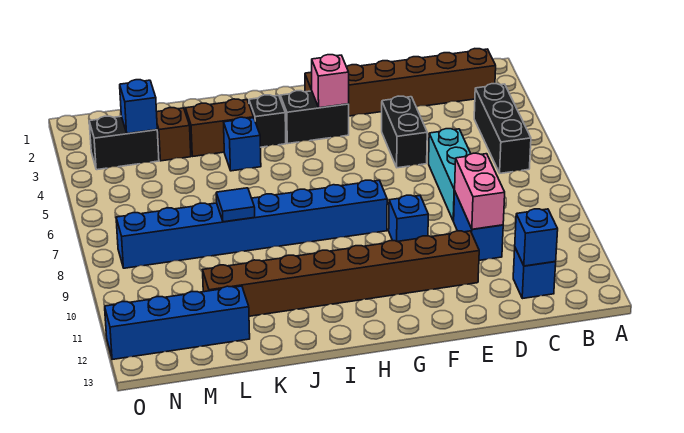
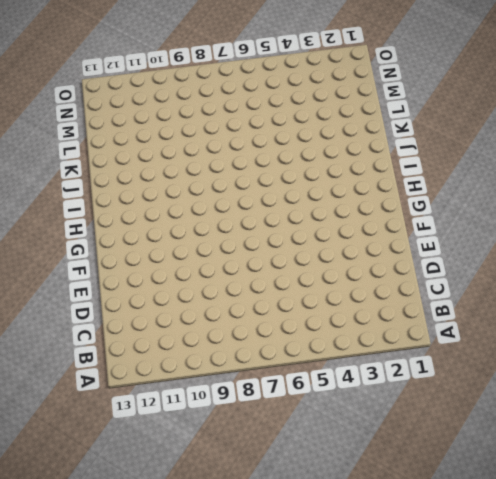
none -> brown 1x6 brick [305,49,496,116]
none -> black 1x3 brick [474,84,531,173]
none -> blue 1x1 brick [513,248,556,299]

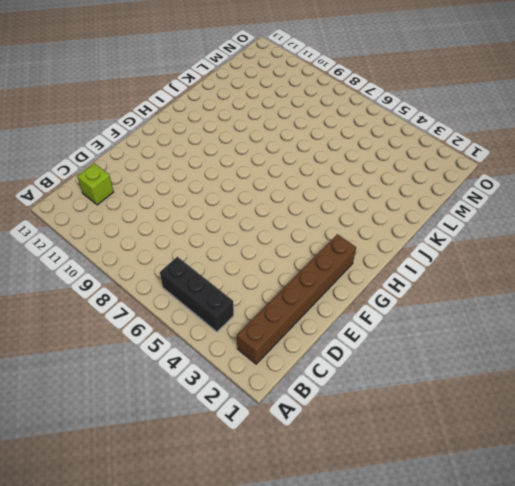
lime 1x1 brick [77,163,114,205] -> blue 1x1 brick [513,248,556,299]
none -> cyan 1x3 brick [429,129,471,221]
none -> blue 1x2 brick [454,193,503,260]
none -> black 1x2 brick [382,96,427,168]

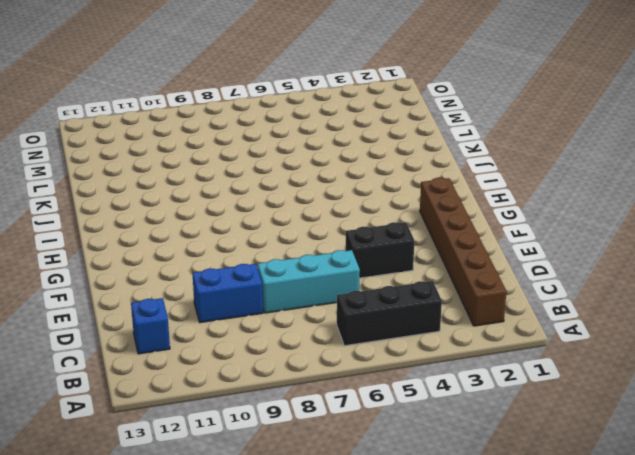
none -> brown 1x8 brick [203,231,479,316]
none -> blue 1x1 brick [389,195,428,242]
none -> black 1x2 brick [280,91,349,144]

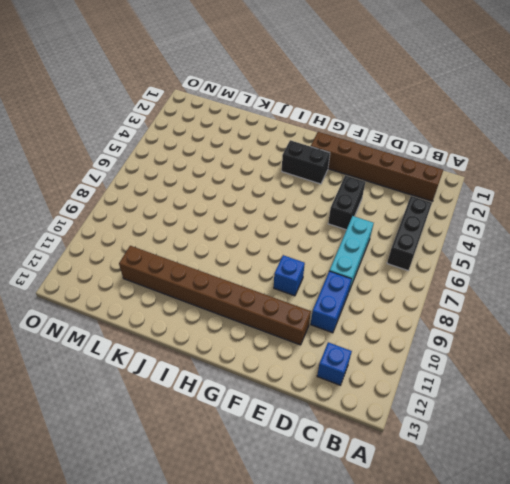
none -> blue 1x8 brick [116,180,387,268]
none -> black 1x1 brick [249,95,286,147]
none -> brown 1x2 brick [185,99,254,156]

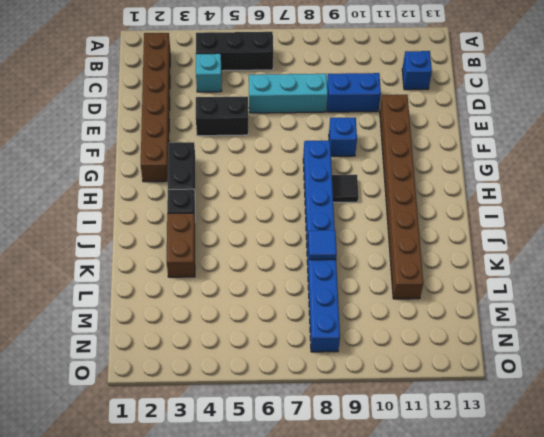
cyan 1x1 brick [196,53,222,92] -> none
black 1x1 tile [332,175,359,202] -> none
none -> blue 1x1 brick [224,117,261,171]
none -> brown 1x1 brick [157,108,191,161]
none -> blue 1x4 brick [105,286,250,360]

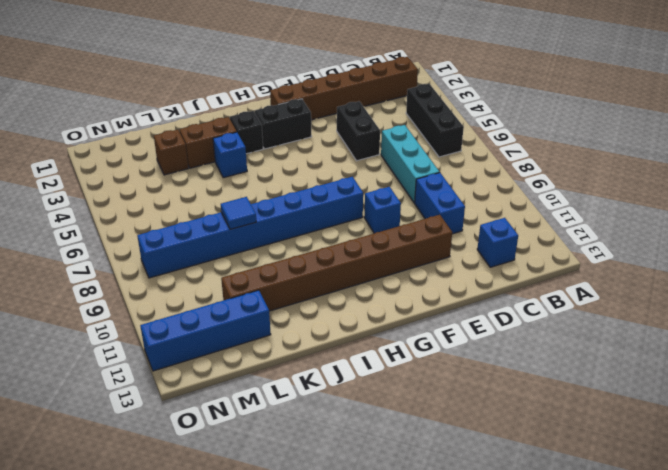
none -> black 1x2 brick [89,116,159,170]
none -> blue 1x1 brick [515,209,558,266]
none -> pink 1x2 brick [455,153,505,229]

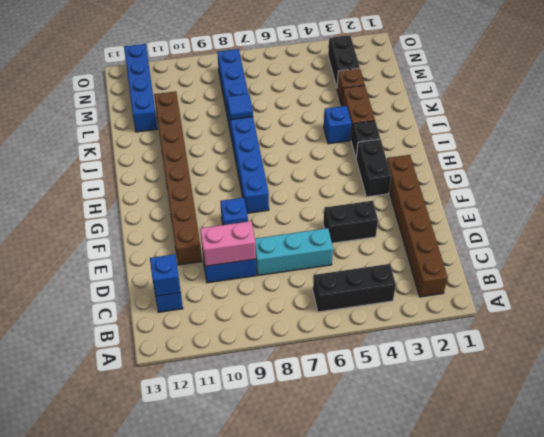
none -> pink 1x1 brick [312,55,349,108]
none -> blue 1x1 brick [120,80,157,134]

